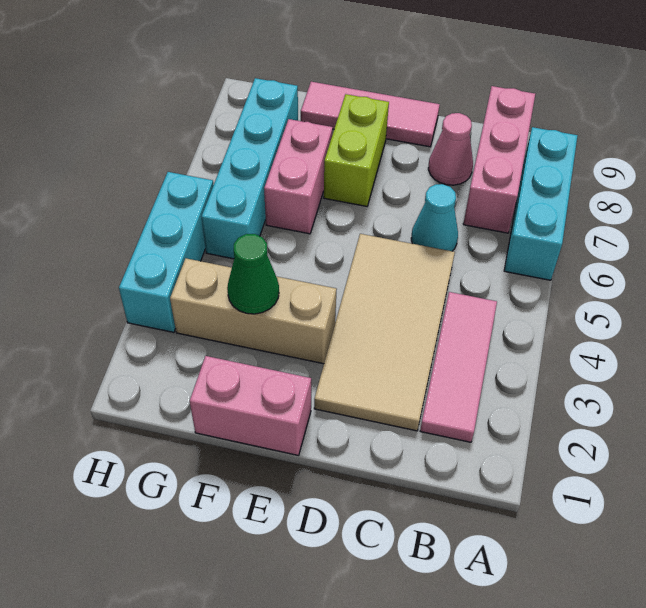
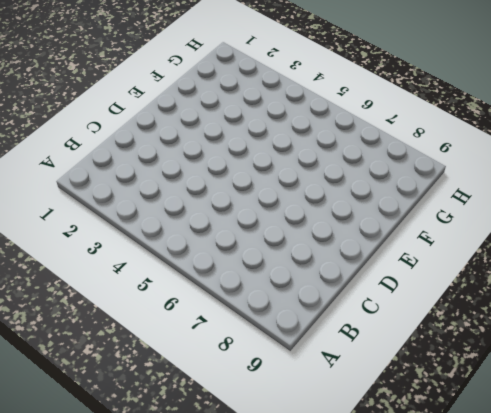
none -> cyan 1x3 brick [504,127,578,280]
none -> pink 1x3 tile [420,292,497,442]
none -> pink 1x3 brick [463,86,535,233]

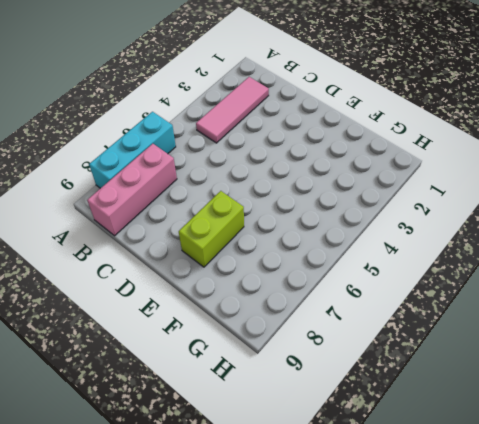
none -> tan 2x4 tile [314,234,455,431]
none -> cyan 1x1 cone [411,184,458,251]
none -> pink 1x1 cone [428,113,473,185]

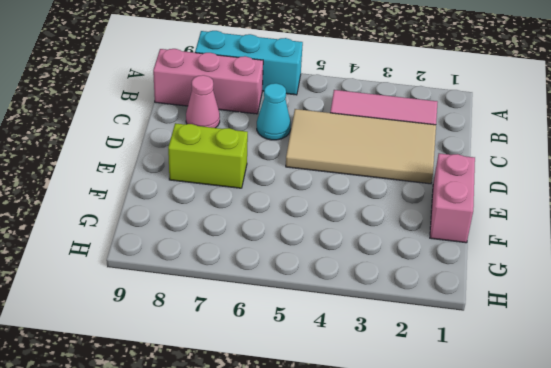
none -> pink 1x3 tile [301,82,440,147]
none -> tan 1x3 brick [170,258,337,364]
none -> pink 1x2 brick [264,119,333,234]

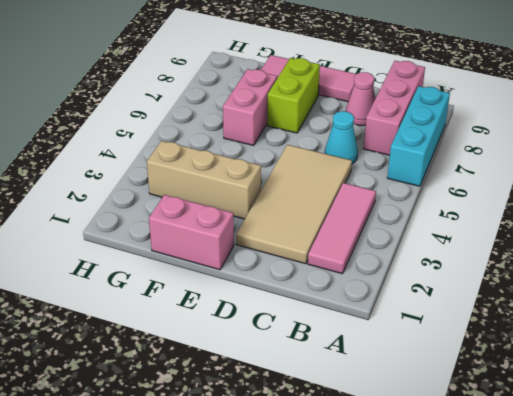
none -> cyan 1x4 brick [202,78,298,259]
none -> cyan 1x3 brick [119,172,213,332]
none -> green 1x1 cone [227,234,279,314]

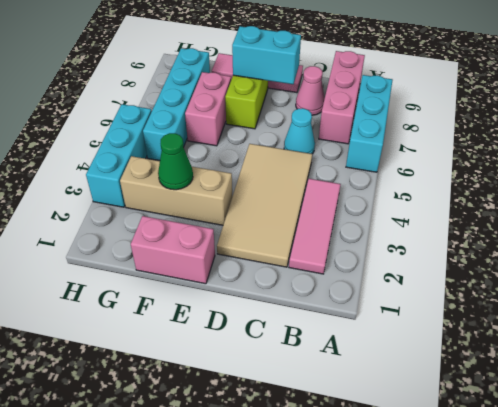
cyan 1x2 brick [232,26,301,84] -> none

